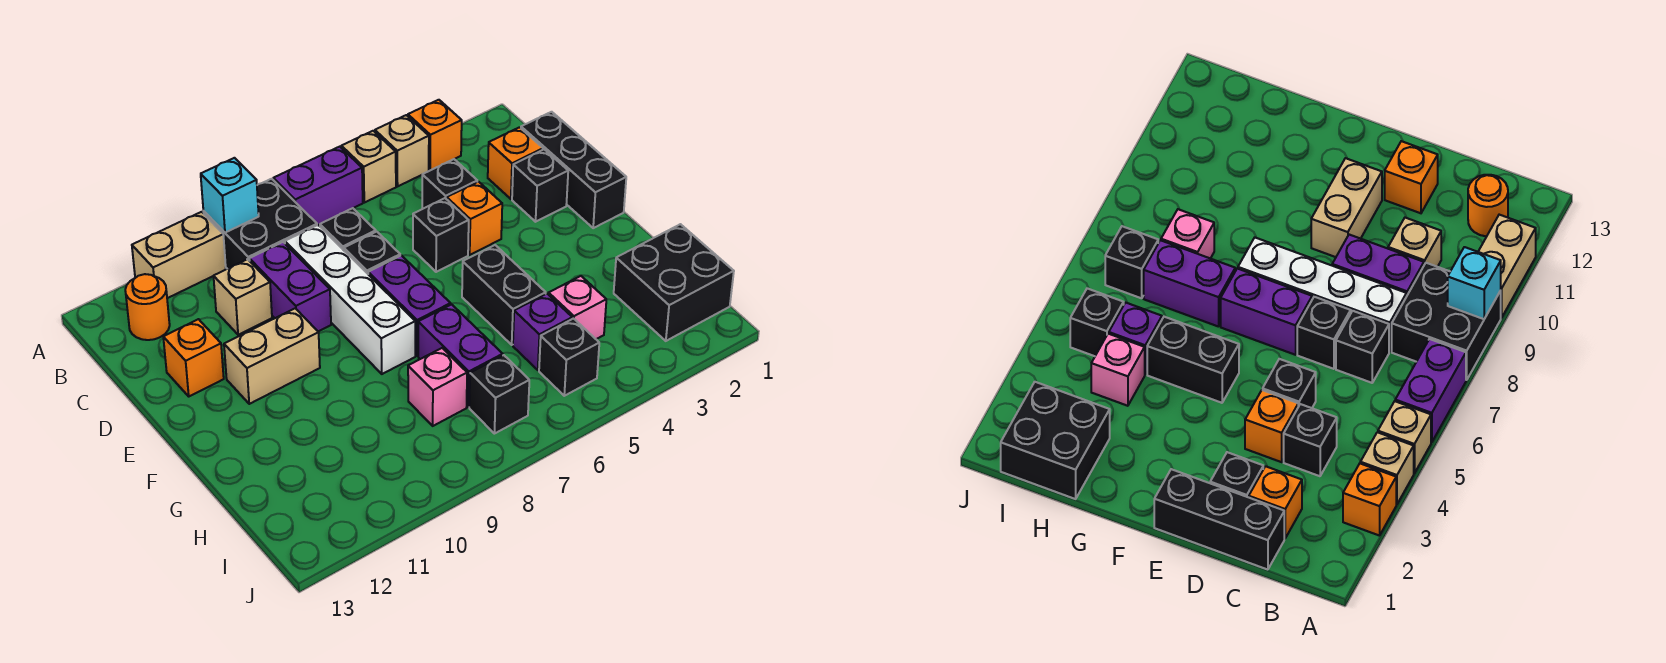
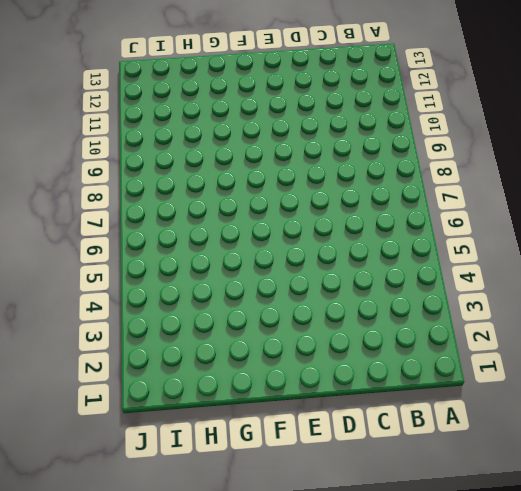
none -> orange 1x1 brick [408,100,462,170]
none -> tan 1x1 brick [375,115,429,186]
none -> tan 1x1 brick [341,131,396,203]
none -> purple 1x2 brick [273,147,363,225]

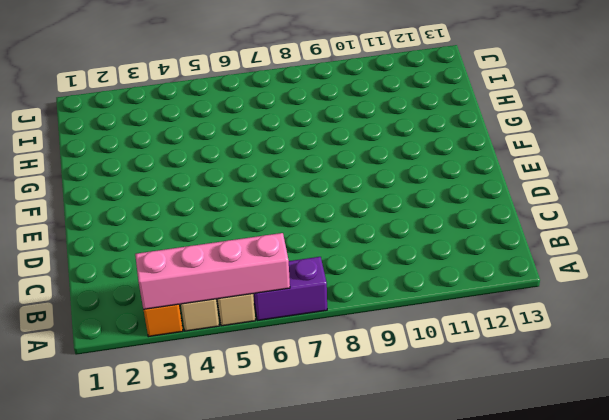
pink 1x4 brick [135,233,290,309] -> none
none -> black 2x2 brick [203,179,317,269]
none -> tan 1x2 brick [132,212,226,298]
none -> orange 1x1 round brick [125,274,170,340]
none -> black 1x3 brick [521,112,626,228]

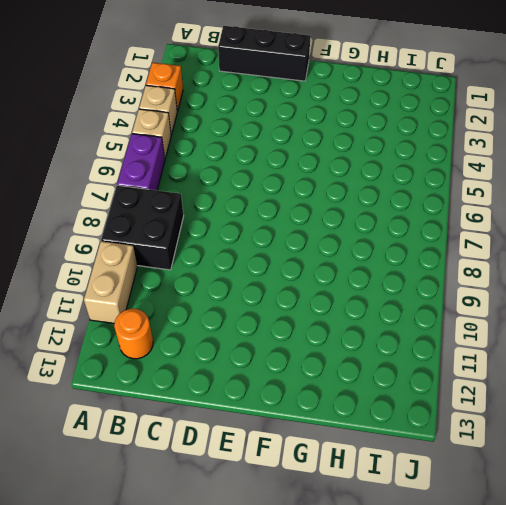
none -> orange 1x1 brick [488,127,543,199]
none -> black 1x1 brick [422,159,477,209]
none -> black 1x1 brick [320,208,376,250]
none -> white 1x4 brick [285,225,415,374]

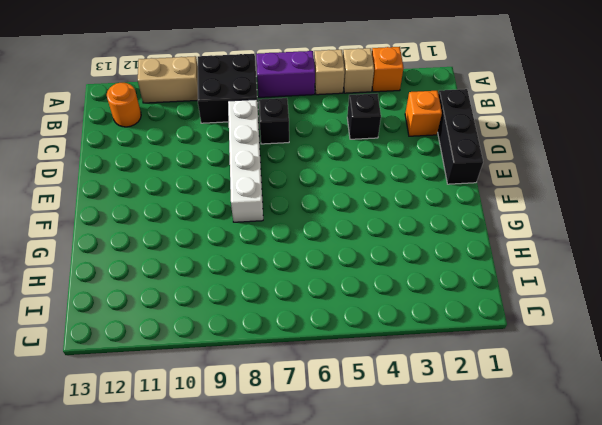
none -> purple 1x2 brick [249,242,331,331]
none -> tan 1x1 brick [214,259,272,335]
none -> black 1x1 brick [512,149,568,222]
none -> orange 1x1 brick [447,182,502,255]

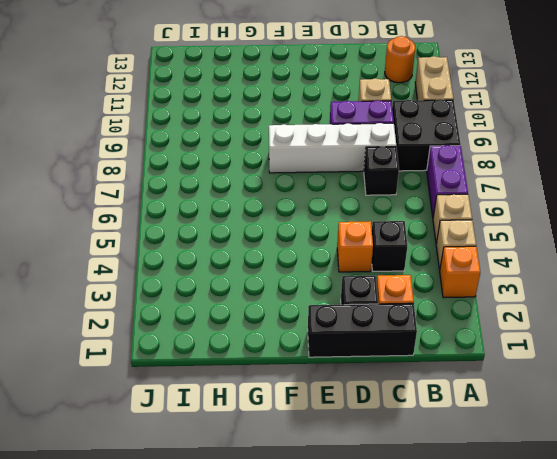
none -> black 1x1 brick [413,198,469,272]
none -> black 1x1 brick [344,232,400,274]
none -> orange 1x1 brick [163,319,224,396]
none -> purple 1x2 brick [368,255,451,356]

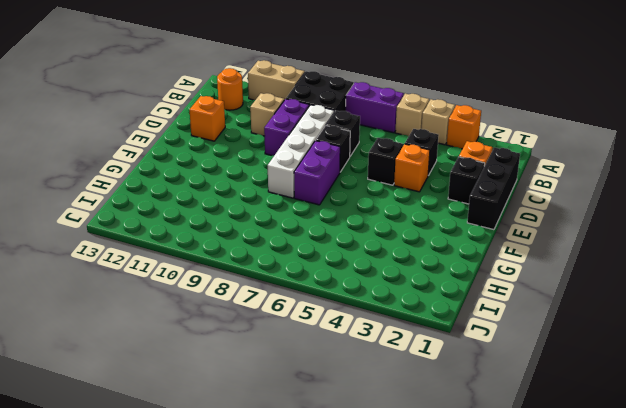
none -> tan 1x2 brick [224,308,320,404]
none -> black 1x2 brick [462,245,546,345]
none -> purple 1x2 brick [418,304,503,407]
none -> black 2x2 brick [614,224,734,341]

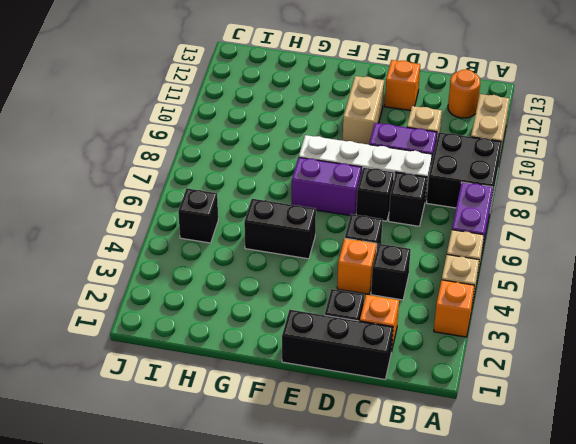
none -> purple 1x2 brick [418,304,503,407]
none -> black 2x2 brick [614,224,734,341]
none -> pink 1x1 brick [549,276,606,339]
none -> purple 1x1 brick [513,294,572,370]

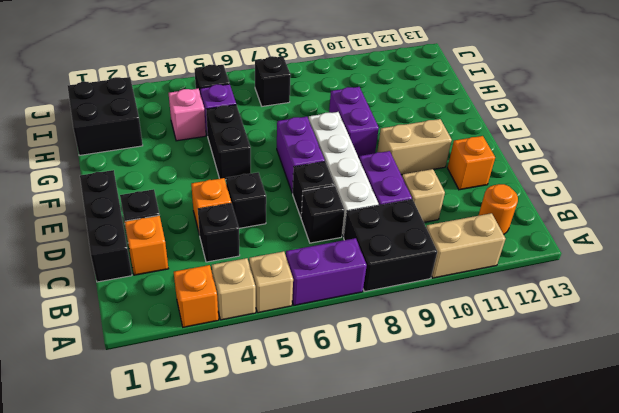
purple 1x2 brick [329,87,379,158] -> purple 1x2 brick moved to [418,304,503,407]
none -> pink 1x1 brick [408,348,467,426]
none -> cyan 1x1 brick [201,158,259,233]

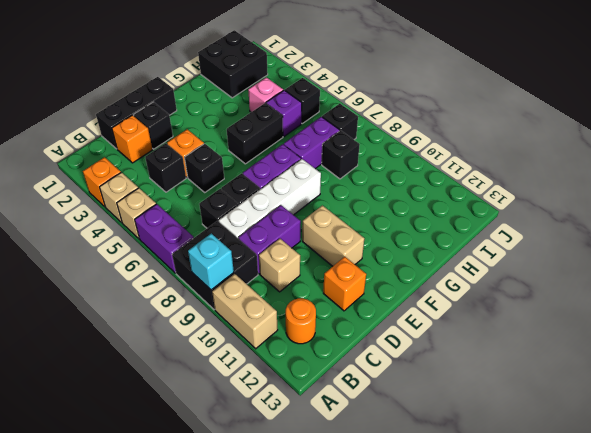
black 1x1 brick [322,131,360,179] -> pink 1x1 brick [408,348,467,426]

